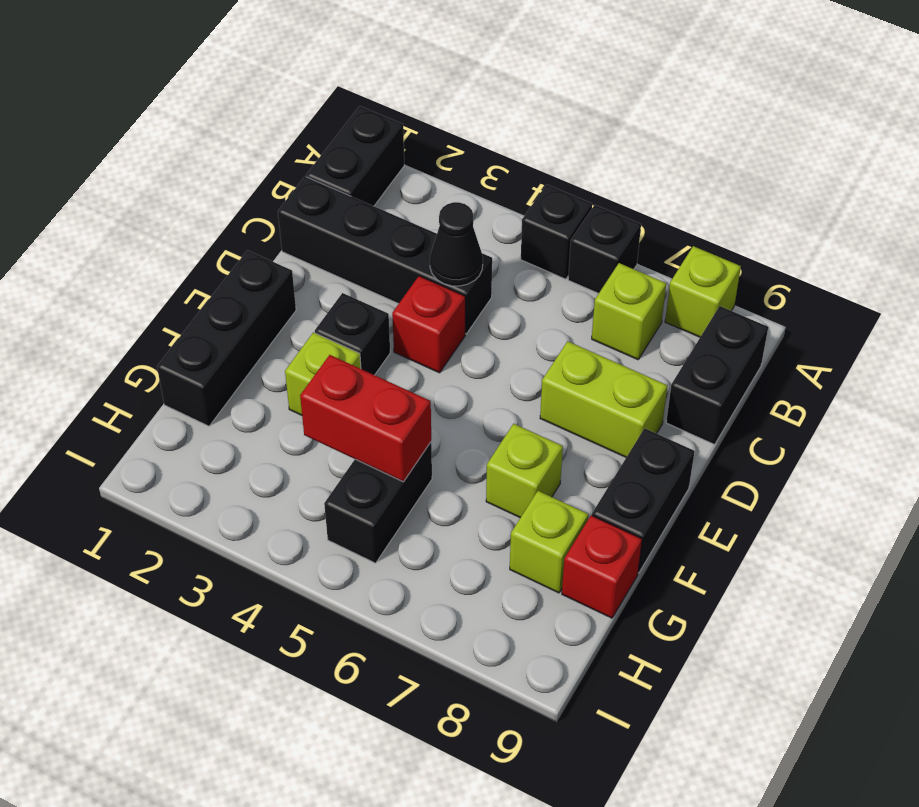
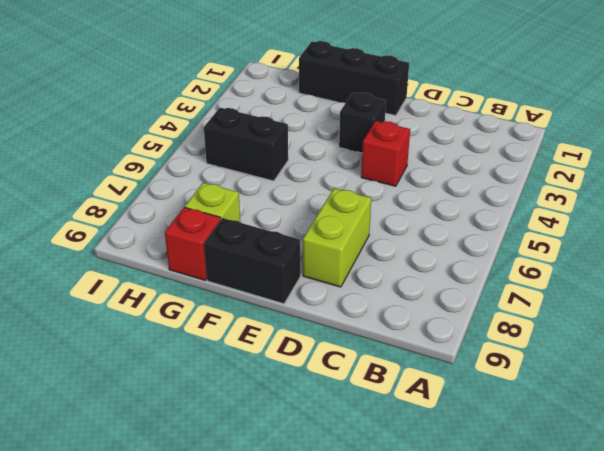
none -> black 1x2 brick [306,106,404,206]
none -> black 1x1 brick [521,185,592,279]
none -> black 1x1 brick [568,205,641,293]

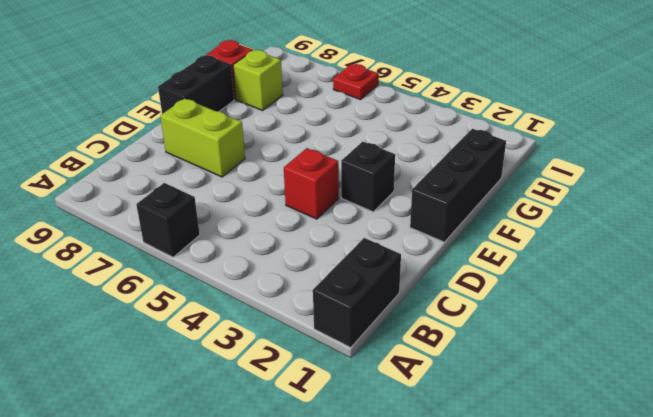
red 1x1 plate [333,64,379,100] -> none
none -> black 1x1 brick [521,185,592,279]
none -> lime 1x1 brick [665,246,741,337]
none -> lime 1x1 brick [592,263,666,360]

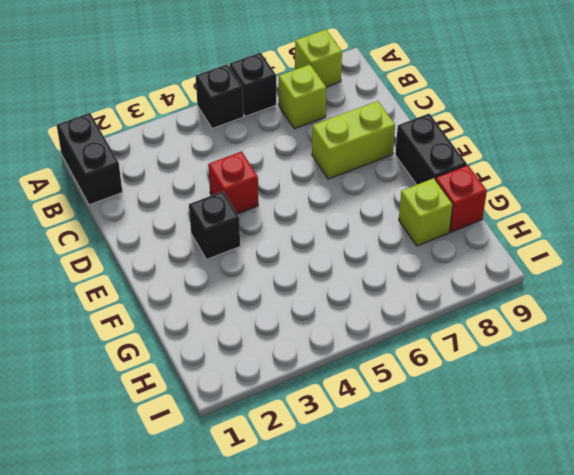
none -> black 1x2 brick [666,306,768,444]
none -> black 1x4 brick [278,177,492,334]
none -> black 1x3 brick [157,250,296,426]

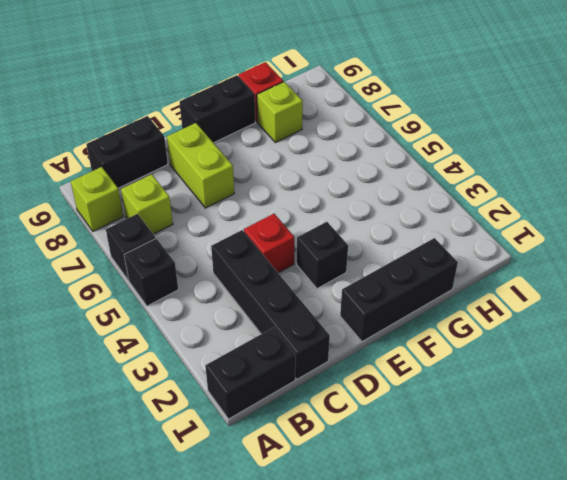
none -> lime 1x1 brick [285,332,361,415]
none -> lime 1x1 brick [486,424,563,518]
none -> black 1x2 brick [324,442,432,563]

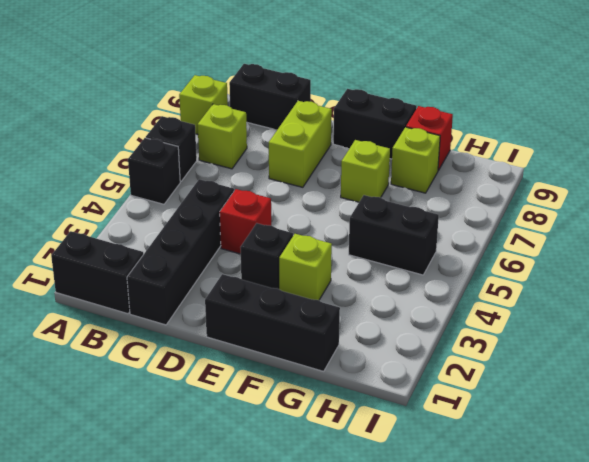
none -> black 1x1 cone [430,202,483,286]
none -> red 1x2 brick [300,355,431,482]

